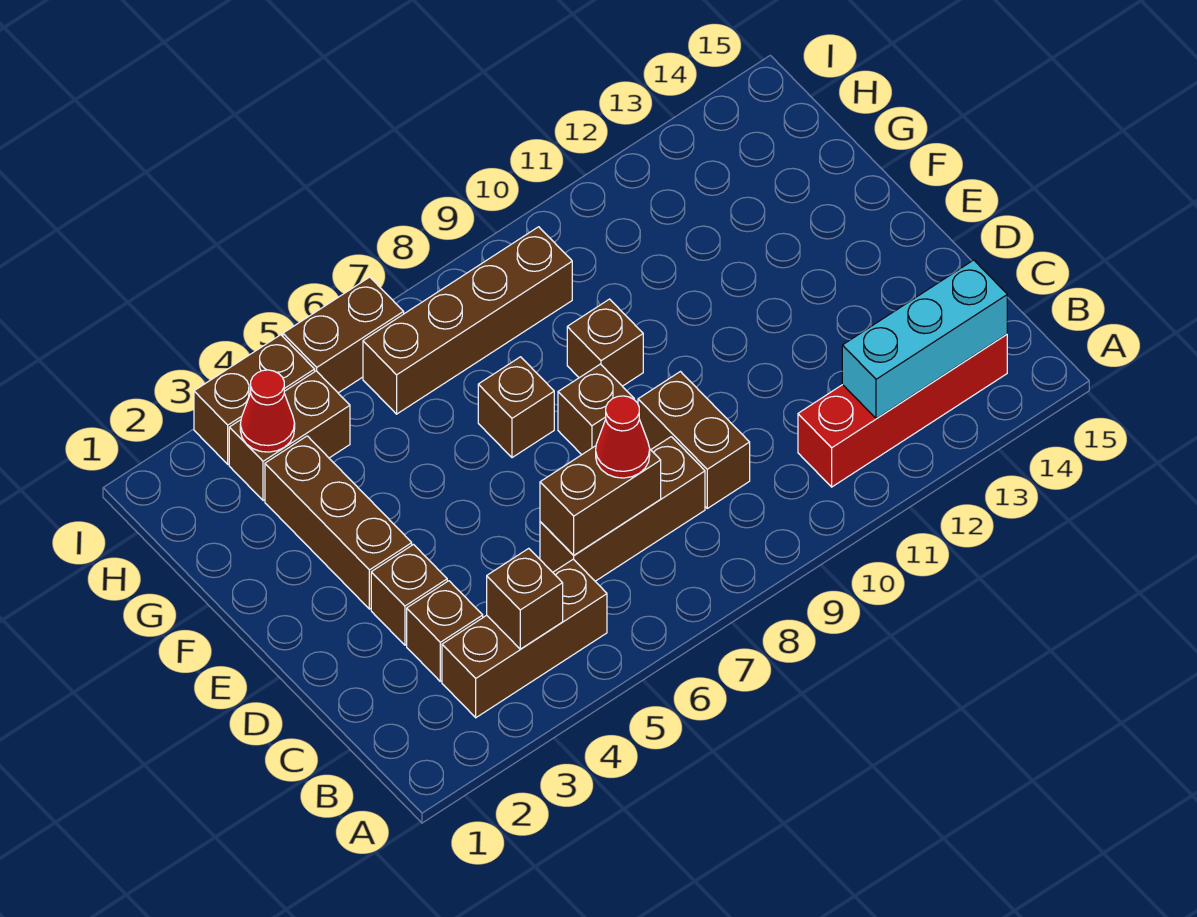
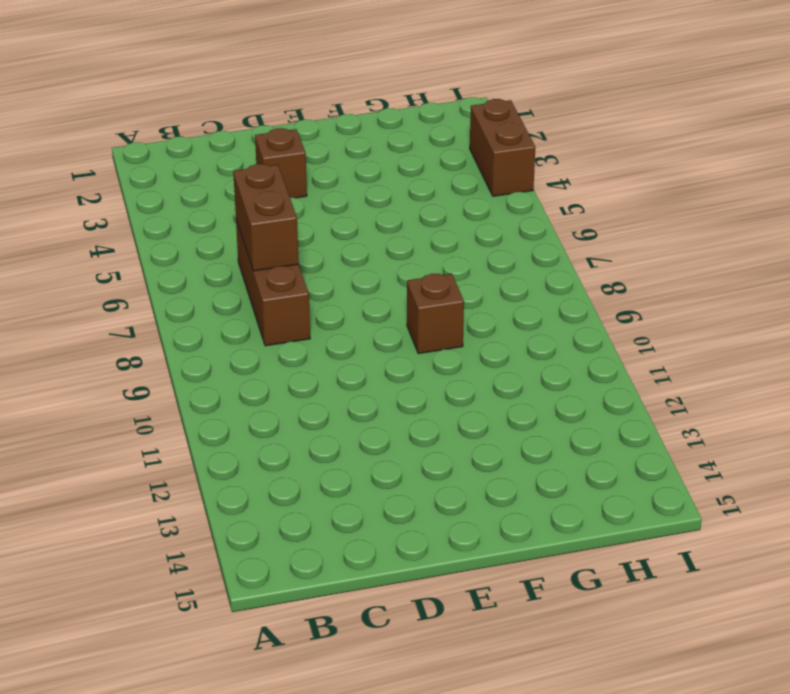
none -> brown 1x3 brick [442,559,607,718]
none -> red 1x4 brick [798,334,1007,487]
none -> brown 1x1 brick [407,581,483,681]

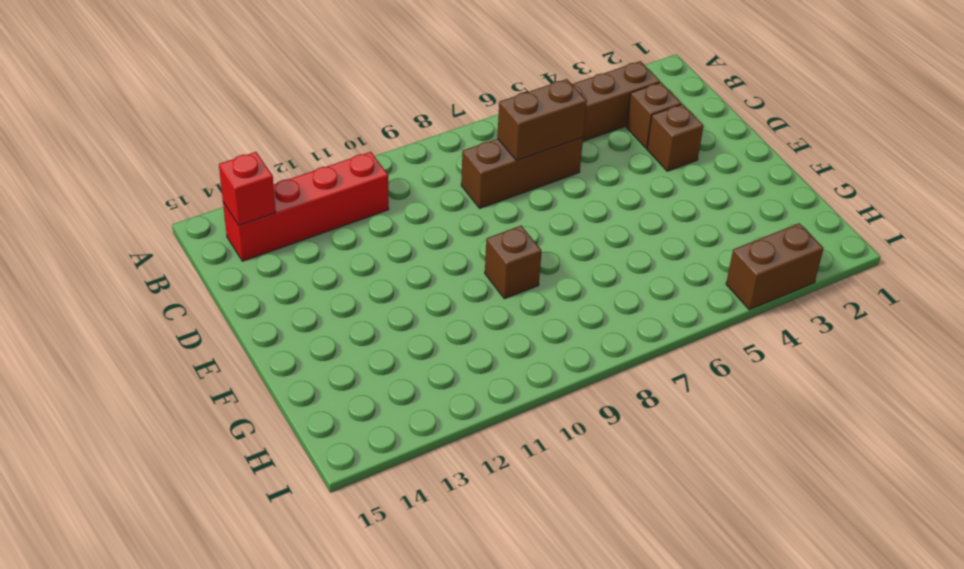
red 1x1 brick [219,152,276,225] -> cyan 1x3 brick [842,260,1007,419]
none -> brown 1x2 brick [638,372,750,508]
none -> brown 1x3 brick [265,436,412,609]
none -> brown 1x1 brick [558,364,634,455]

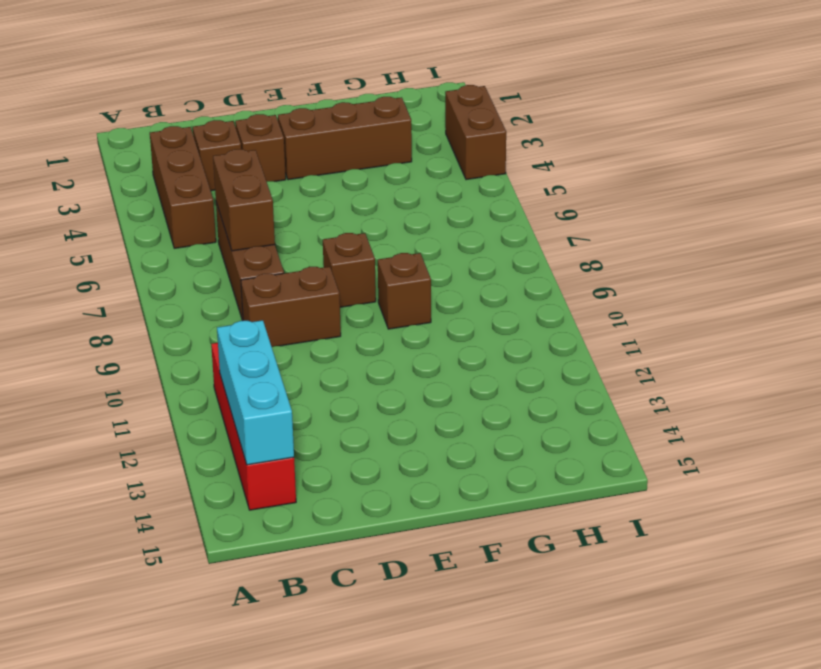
none -> brown 1x1 brick [478,357,554,458]
none -> brown 1x2 brick [229,371,350,501]
none -> brown 1x4 brick [363,227,572,414]

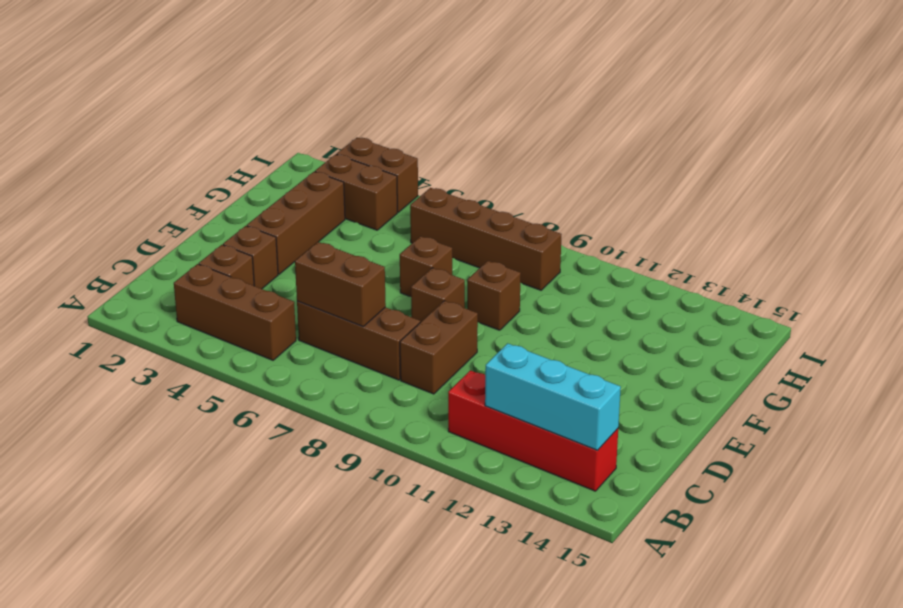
none -> brown 1x2 brick [283,277,404,393]
none -> brown 1x1 brick [487,548,563,649]
none -> red 1x1 cone [240,370,295,452]

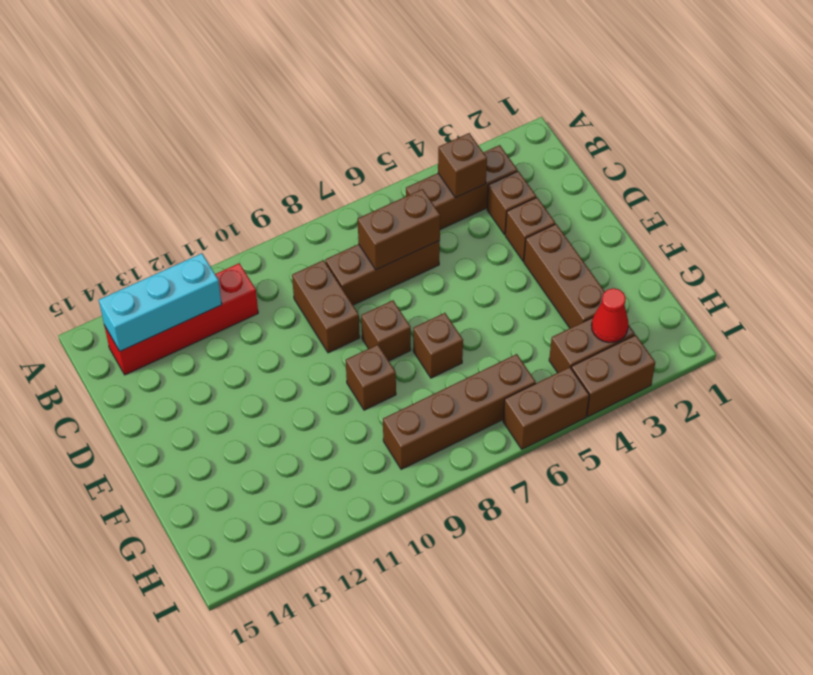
none -> red 1x1 cone [596,396,650,478]

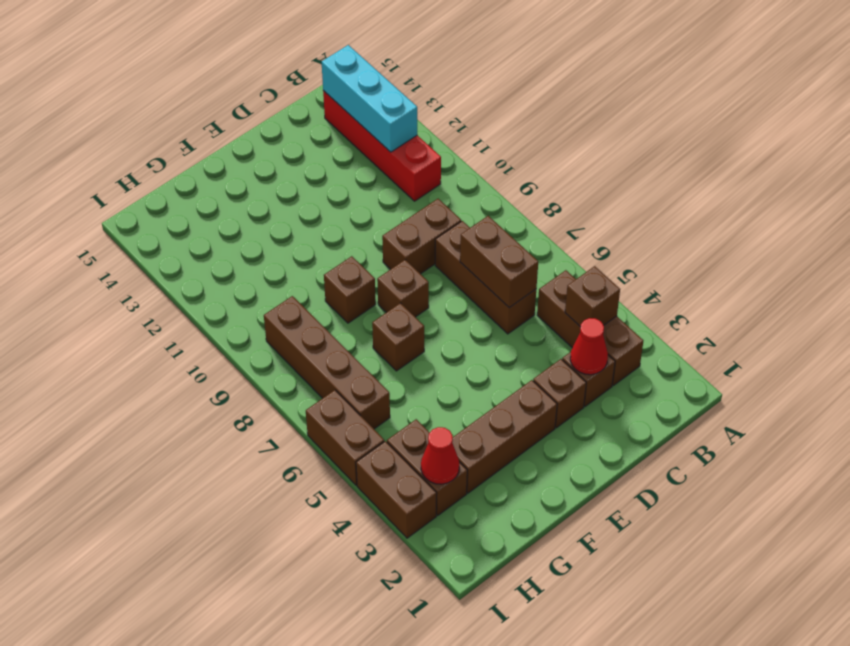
red 1x1 cone [570,318,608,375] -> red 1x1 cone moved to [596,396,650,478]

